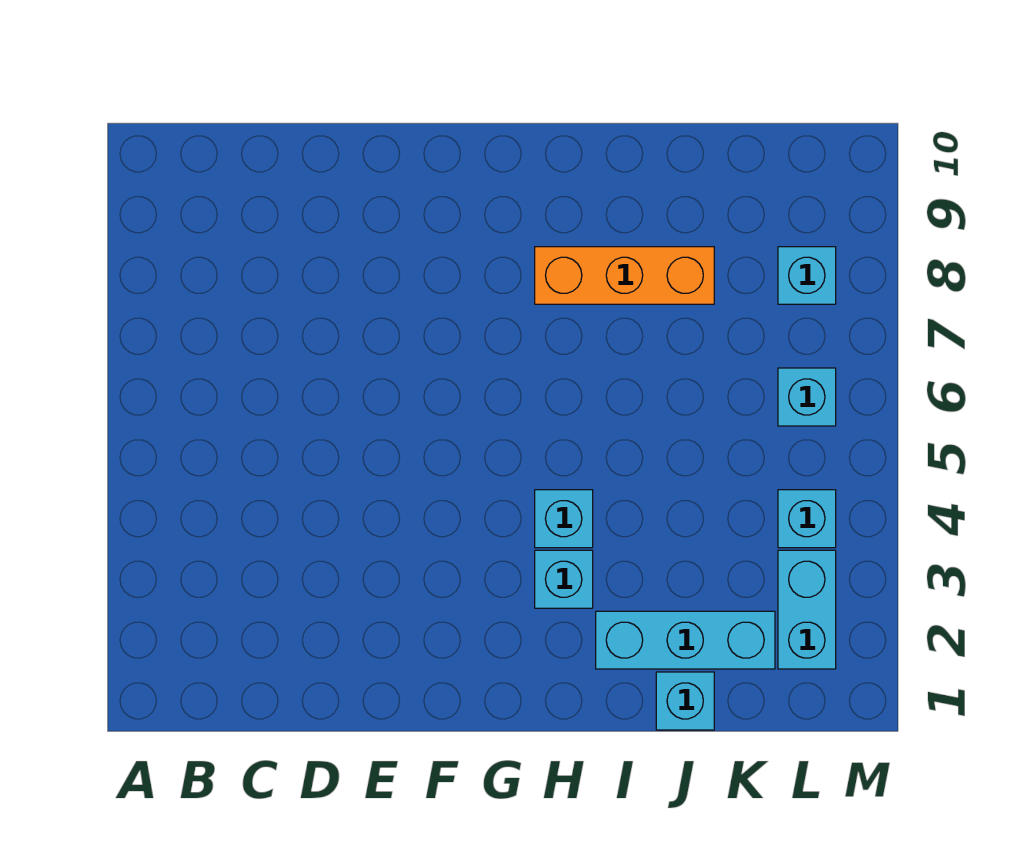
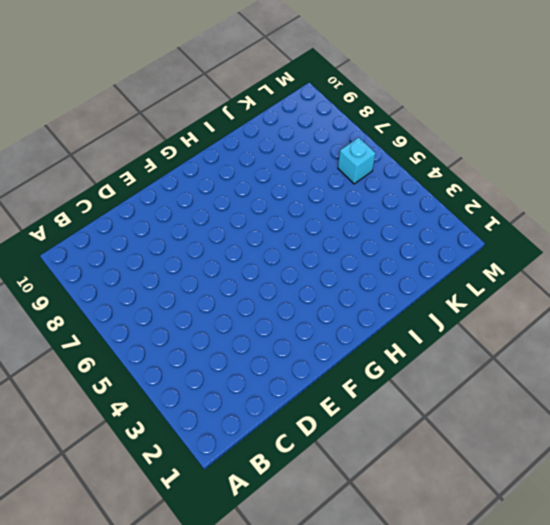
none -> cyan 1x1 brick [535,550,593,608]
none -> cyan 1x1 brick [535,490,593,548]

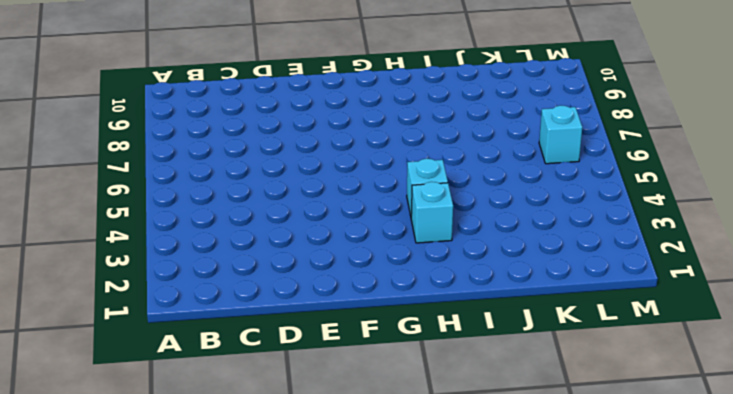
none -> orange 1x3 brick [535,247,714,304]
none -> cyan 1x3 brick [596,611,775,669]

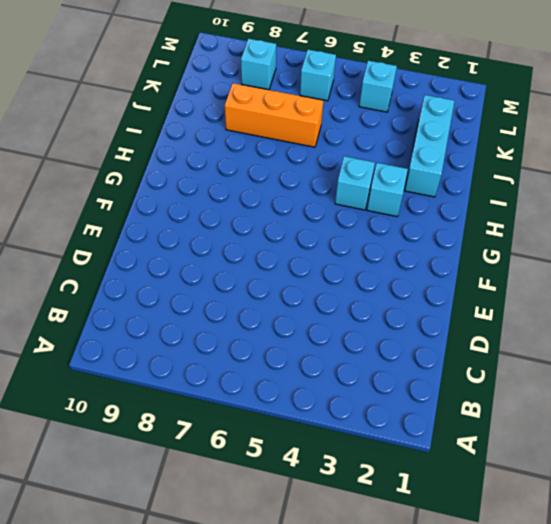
orange 1x3 brick [225,83,323,147] -> orange 1x3 brick turned to [535,247,714,304]
none -> cyan 1x1 brick [656,672,714,730]
none -> cyan 1x2 brick [778,550,836,669]

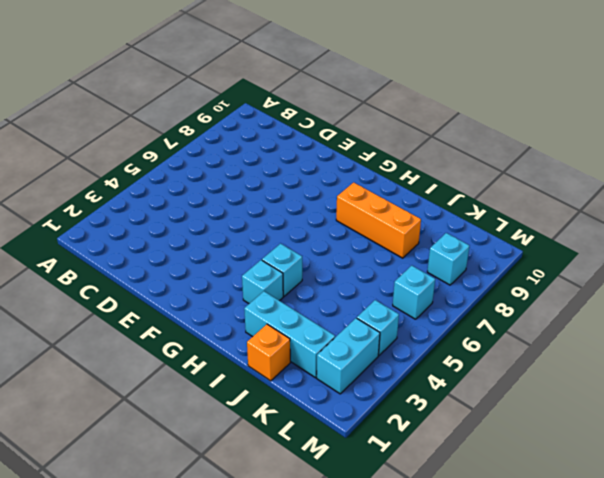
orange 1x1 brick [247,324,290,381] -> cyan 1x1 brick [656,672,714,730]

